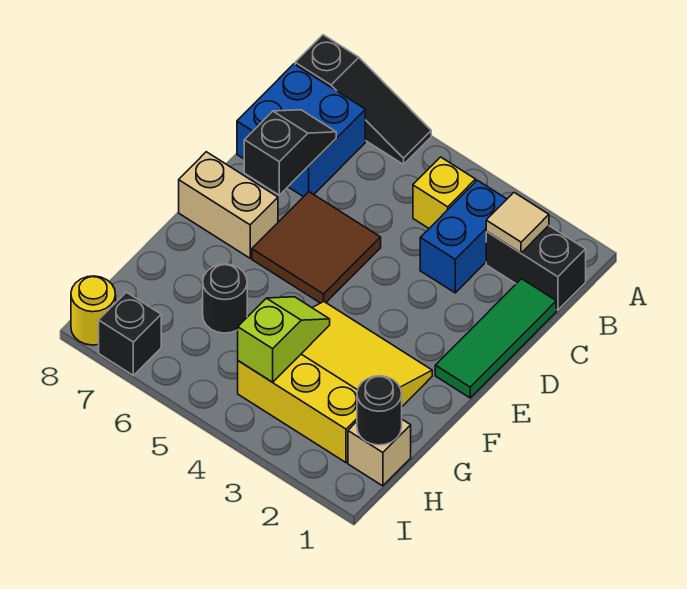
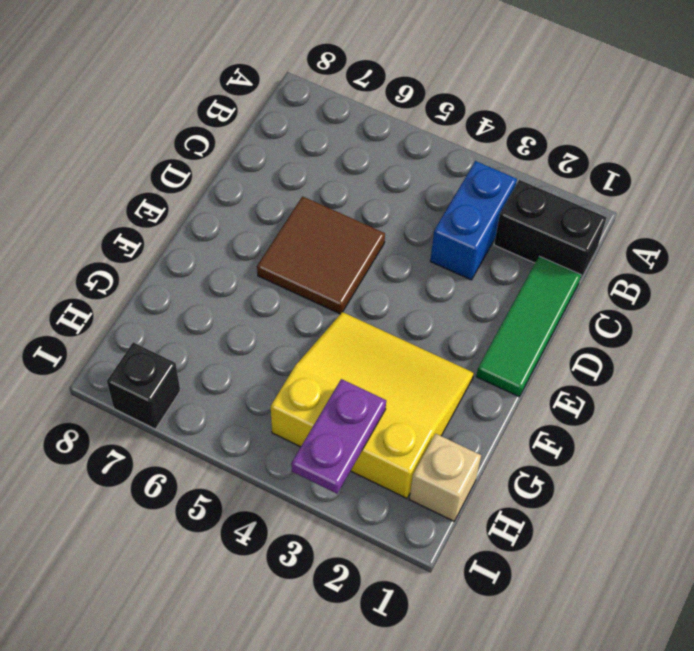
purple 1x2 plate [291,379,386,494] -> none
none -> black 1x3 slope [295,35,431,164]
none -> yellow 1x1 brick [413,157,476,228]
none -> blue 2x2 brick [237,64,365,197]

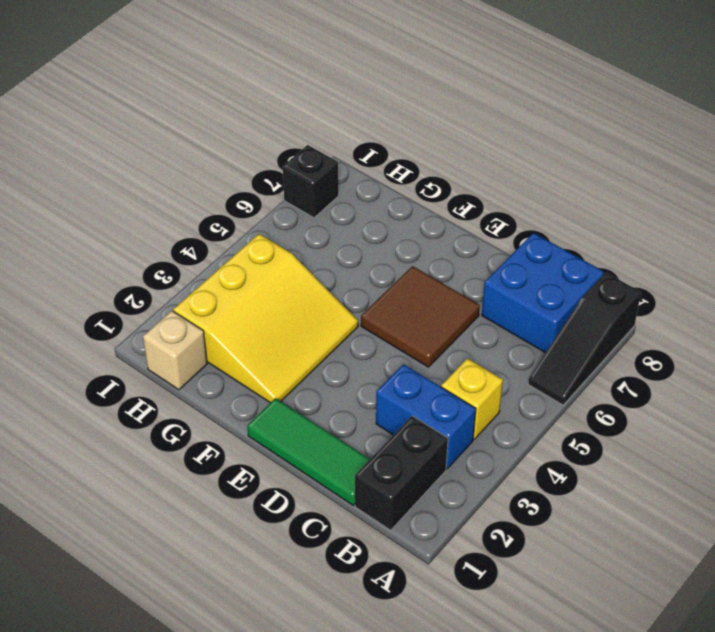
none -> tan 1x2 brick [179,152,278,258]
none -> black 1x1 round brick [203,264,247,333]
none -> yellow 1x1 round brick [71,276,116,345]

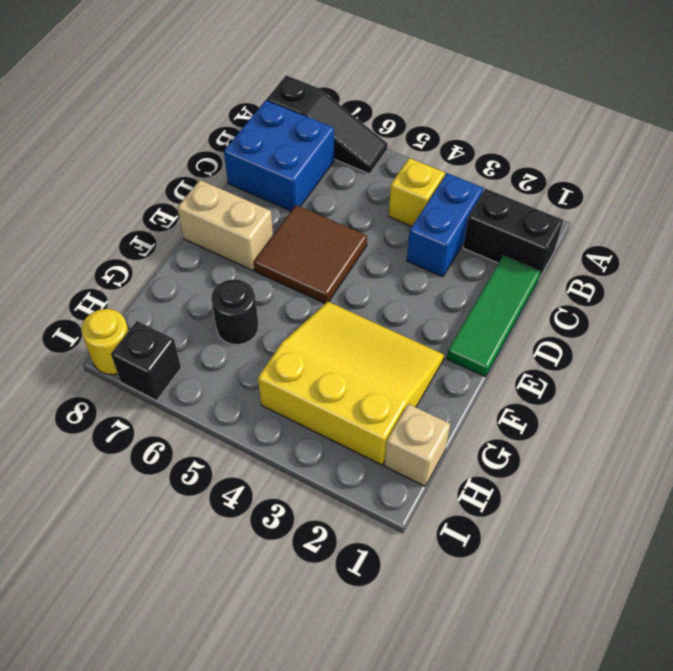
none -> tan 1x1 tile [486,193,549,253]
none -> black 1x2 slope [244,110,336,195]
none -> lime 1x2 slope [238,297,330,382]

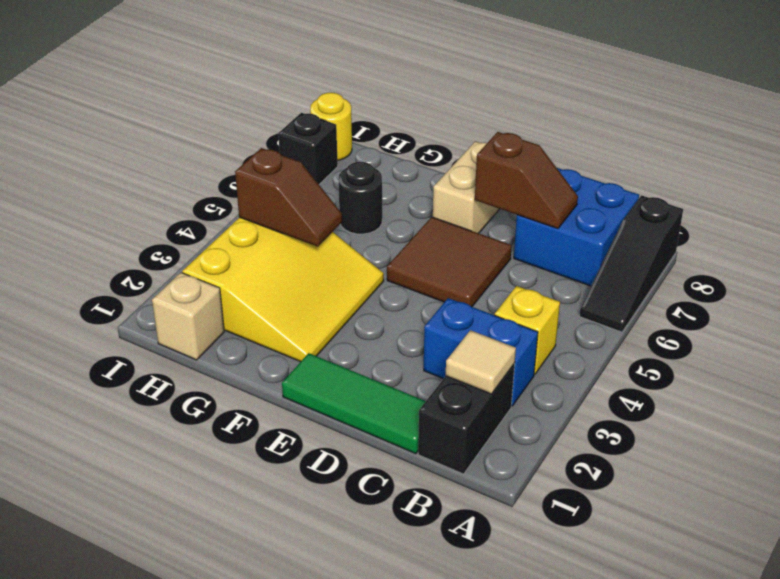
brown 1x2 slope [475,132,578,229] -> black 1x2 slope [244,110,336,195]
brown 1x2 slope [235,148,342,247] -> lime 1x2 slope [238,297,330,382]
none -> black 1x1 round brick [357,376,402,445]

